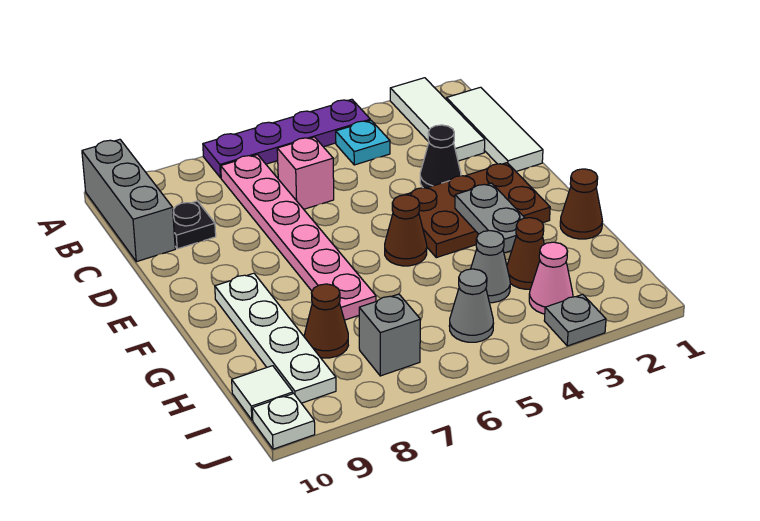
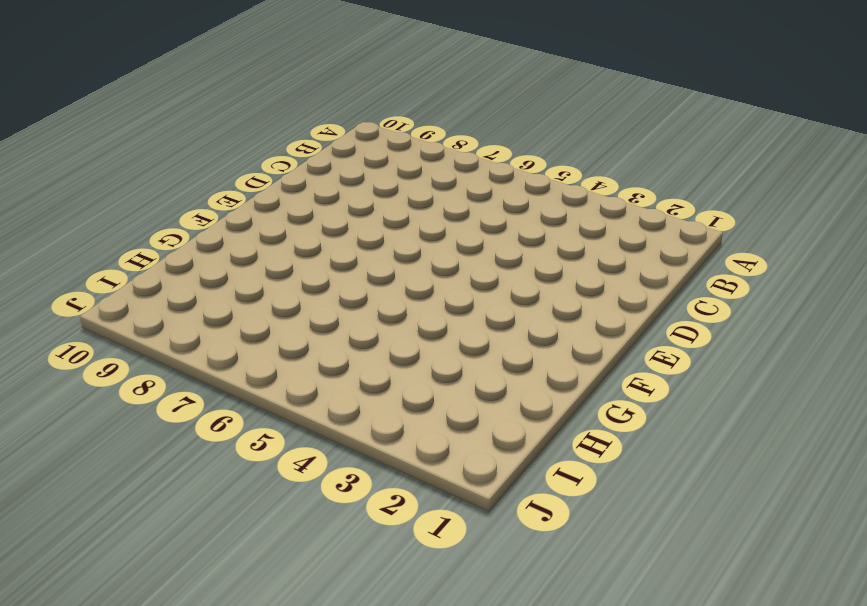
none -> white 1x3 tile [390,78,485,161]
none -> purple 1x4 plate [203,99,370,178]
none -> grey 1x3 brick [82,139,175,262]

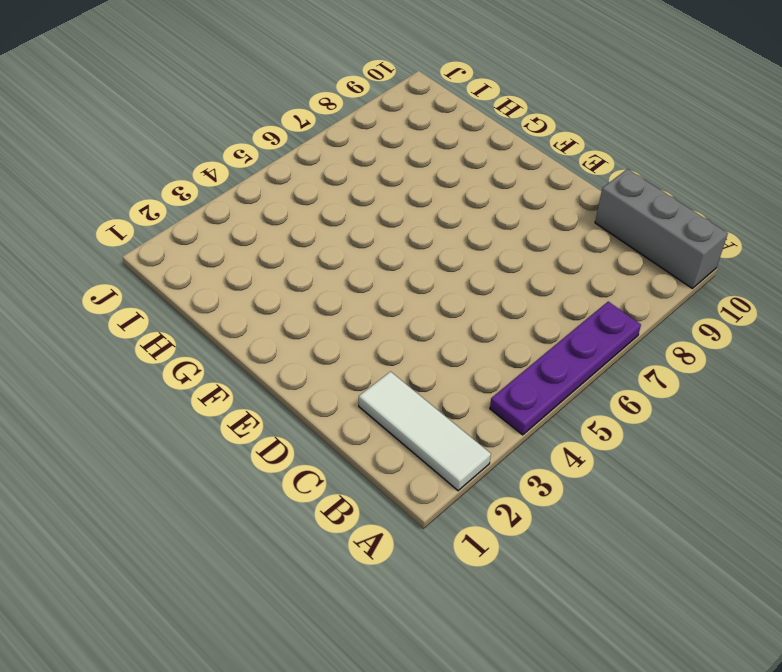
none -> white 1x3 tile [446,87,543,171]
none -> cyan 1x1 plate [336,120,390,165]
none -> pink 1x6 plate [221,155,376,320]

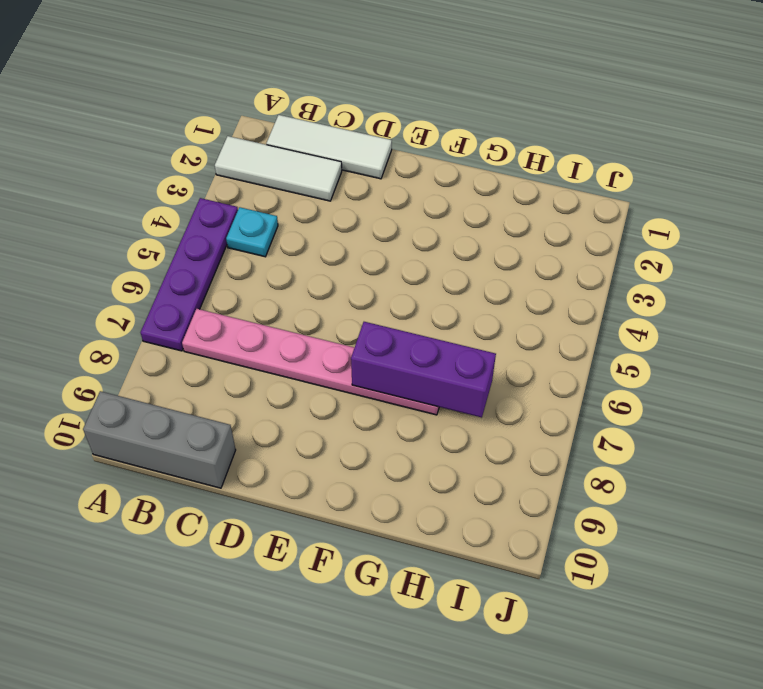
purple 1x3 brick [351,322,496,417] -> none
none -> pink 1x1 brick [277,137,334,209]
none -> black 1x1 plate [173,201,216,249]
none -> black 1x1 cone [420,125,461,188]

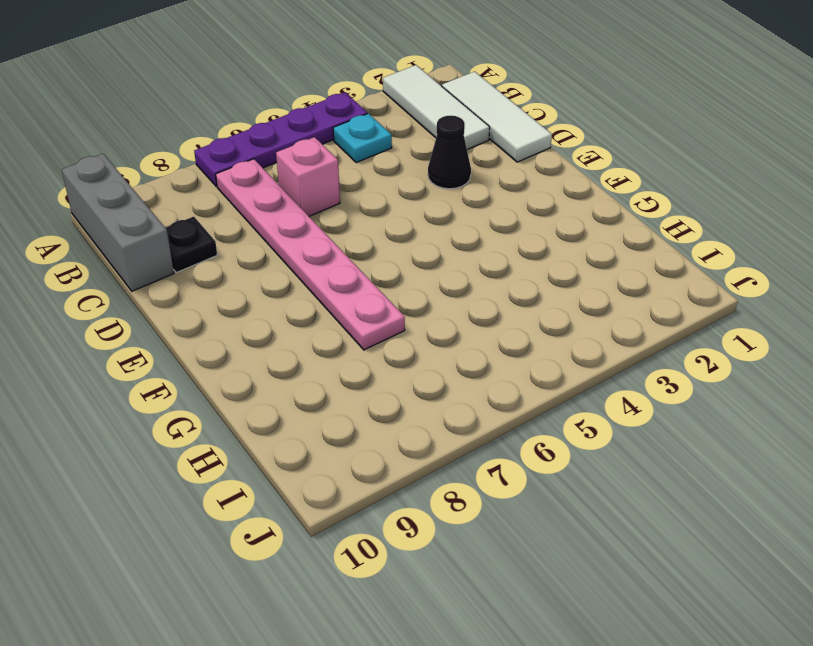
none -> brown 2x3 plate [406,163,550,258]
none -> brown 1x1 cone [385,195,427,266]
none -> white 1x4 plate [215,273,336,403]

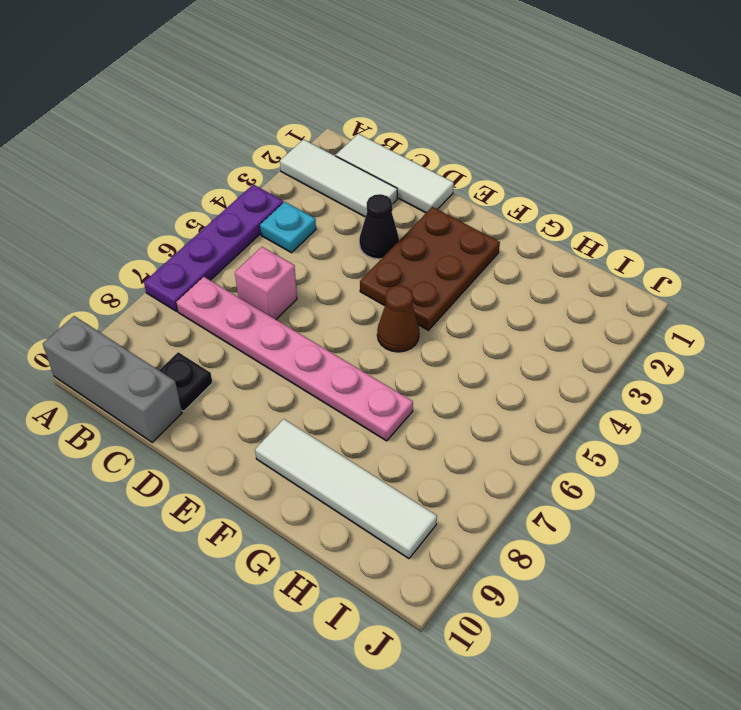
white 1x4 tile [255,419,437,559] -> white 1x4 plate [215,273,336,403]
none -> brown 1x1 cone [560,169,602,239]
none -> brown 1x1 cone [507,218,544,289]
none -> grey 1x1 cone [471,231,510,303]

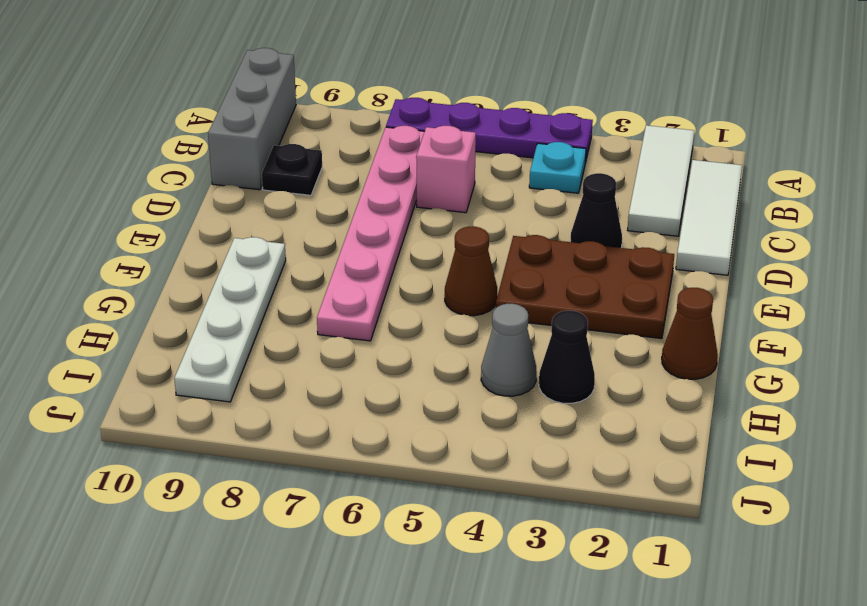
black 1x1 cone [539,311,595,403] -> brown 1x1 cone [507,218,544,289]
none -> brown 1x1 cone [304,284,348,358]
none -> pink 1x1 cone [529,242,573,314]
none -> grey 1x1 cone [449,269,494,342]

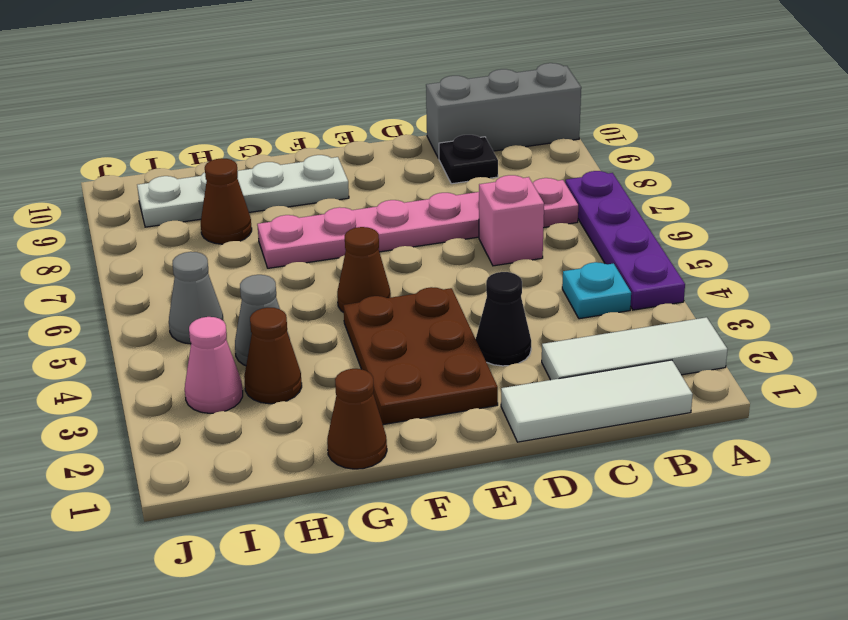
none -> grey 1x1 brick [359,294,420,376]
none -> white 1x1 tile [232,366,293,420]
none -> grey 1x1 plate [544,294,606,346]

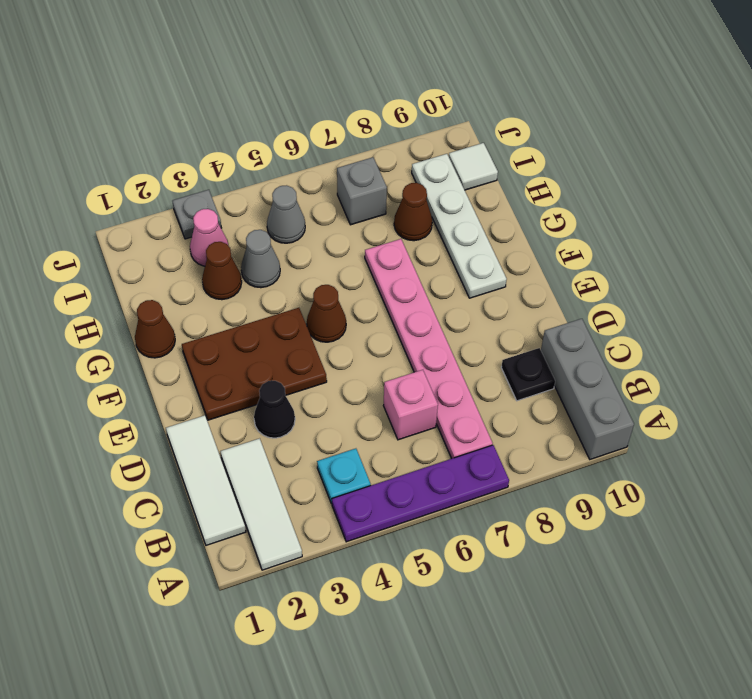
none -> white 1x1 plate [252,393,315,449]
none -> grey 1x2 plate [455,183,524,253]

